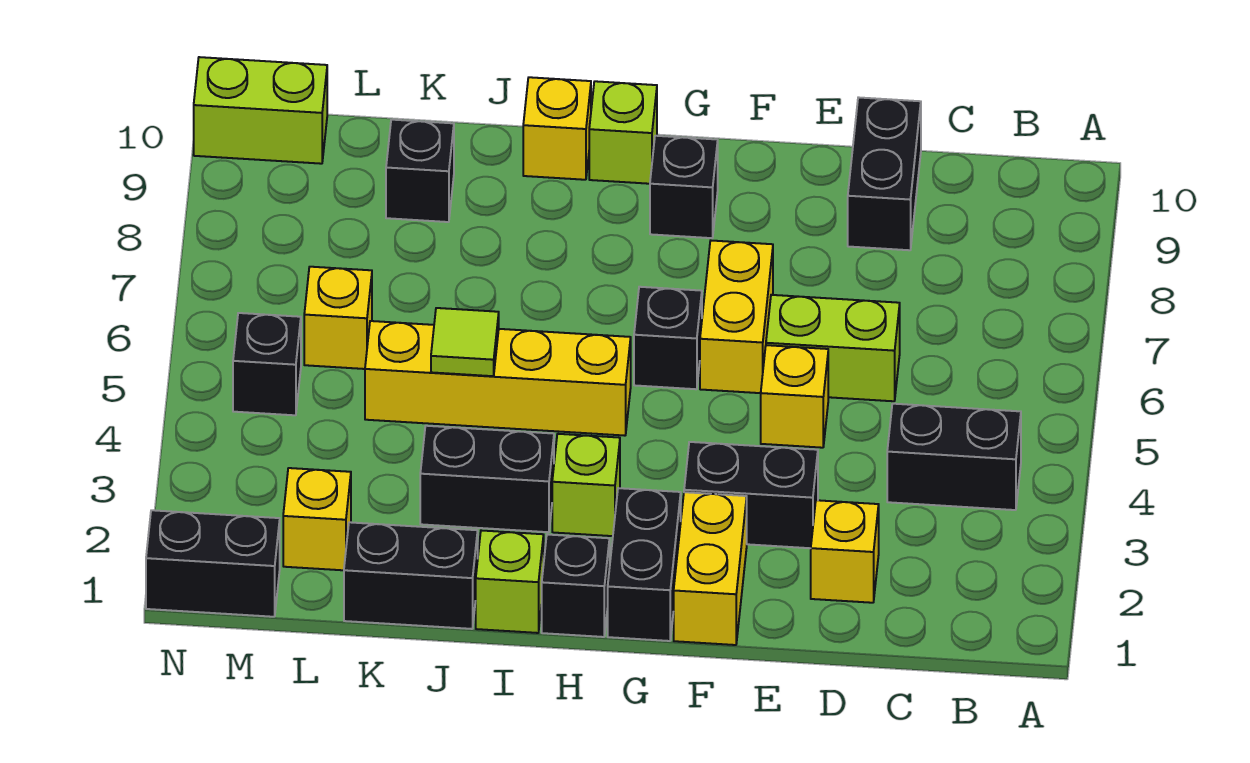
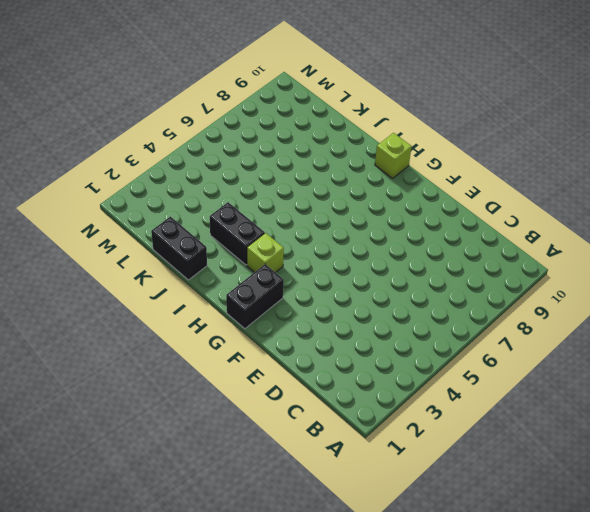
none -> black 1x2 brick [887,404,1021,510]
none -> yellow 1x1 brick [811,500,879,603]
none -> lime 1x2 brick [766,295,900,401]

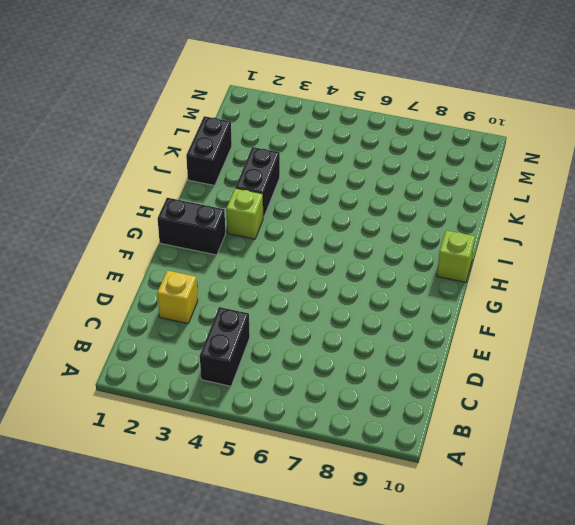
none -> lime 1x2 brick [766,295,900,401]
none -> black 1x2 brick [848,97,921,250]
none -> black 1x2 brick [684,442,818,548]

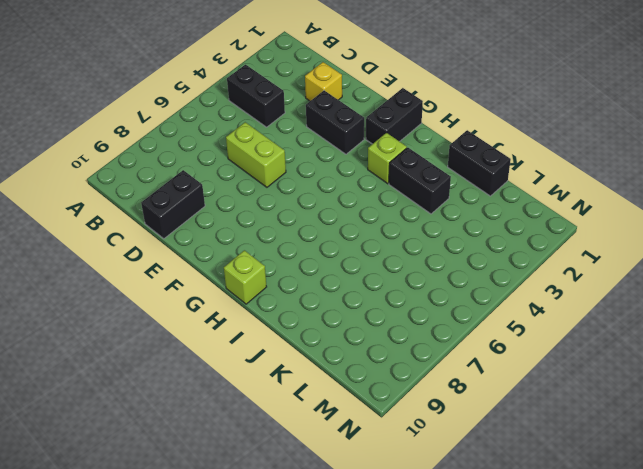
none -> yellow 1x1 brick [761,345,828,448]
none -> yellow 1x2 brick [674,492,747,645]
none -> yellow 1x2 brick [700,240,773,393]

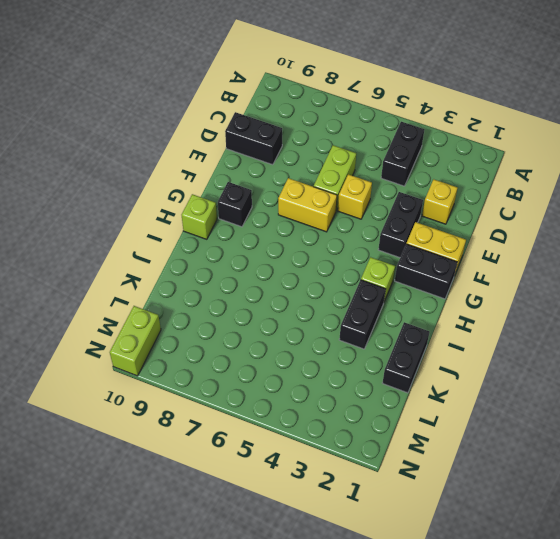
none -> black 1x1 brick [634,287,702,389]
none -> black 1x1 brick [542,535,610,637]
none -> yellow 1x4 brick [365,321,631,436]

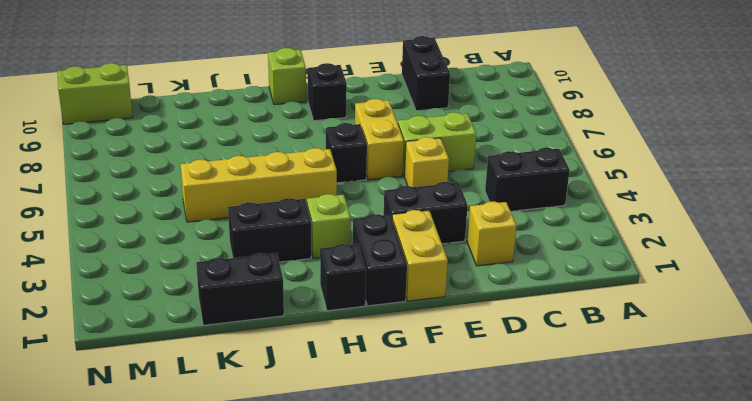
none -> lime 1x1 brick [476,530,544,633]
none -> yellow 1x1 brick [523,77,591,180]
none -> black 1x1 brick [386,120,454,222]

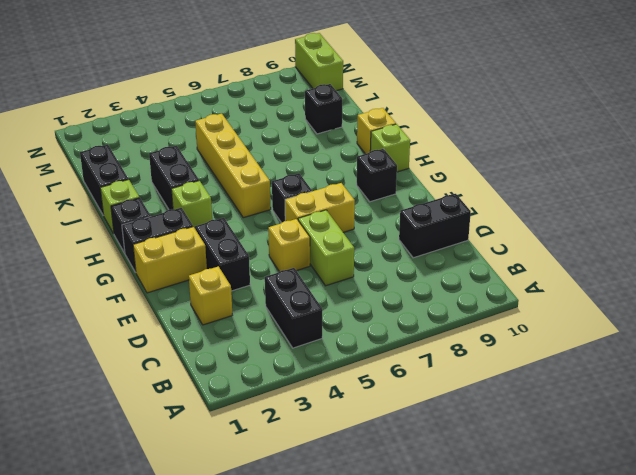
none -> yellow 1x1 brick [283,468,351,570]
none -> yellow 1x1 brick [304,267,372,369]
none -> black 1x2 brick [146,510,280,617]

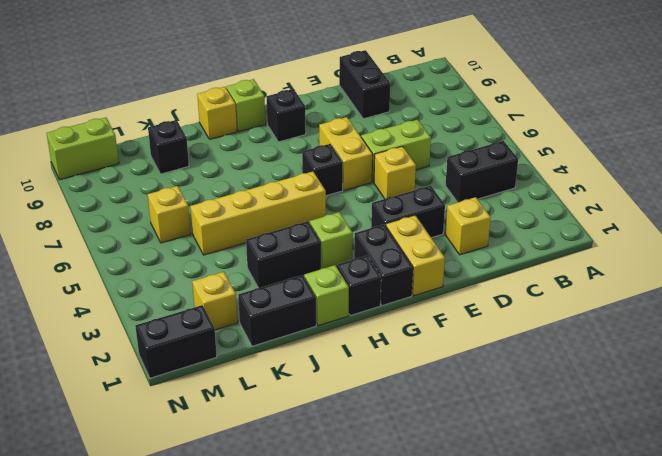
none -> black 1x1 brick [233,313,301,415]
none -> lime 1x1 tile [431,308,499,376]

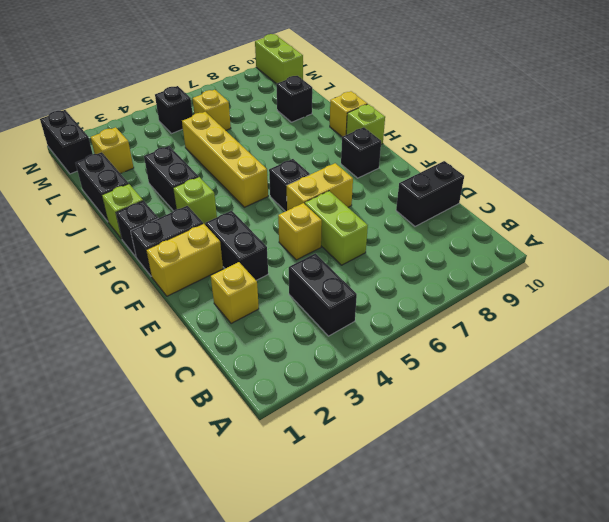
none -> lime 1x1 tile [431,308,499,376]

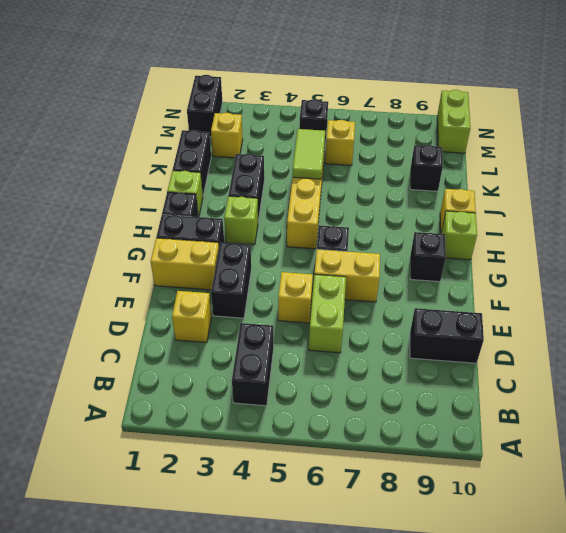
lime 1x2 tile [293,129,325,179] -> lime 1x1 tile [431,308,499,376]

